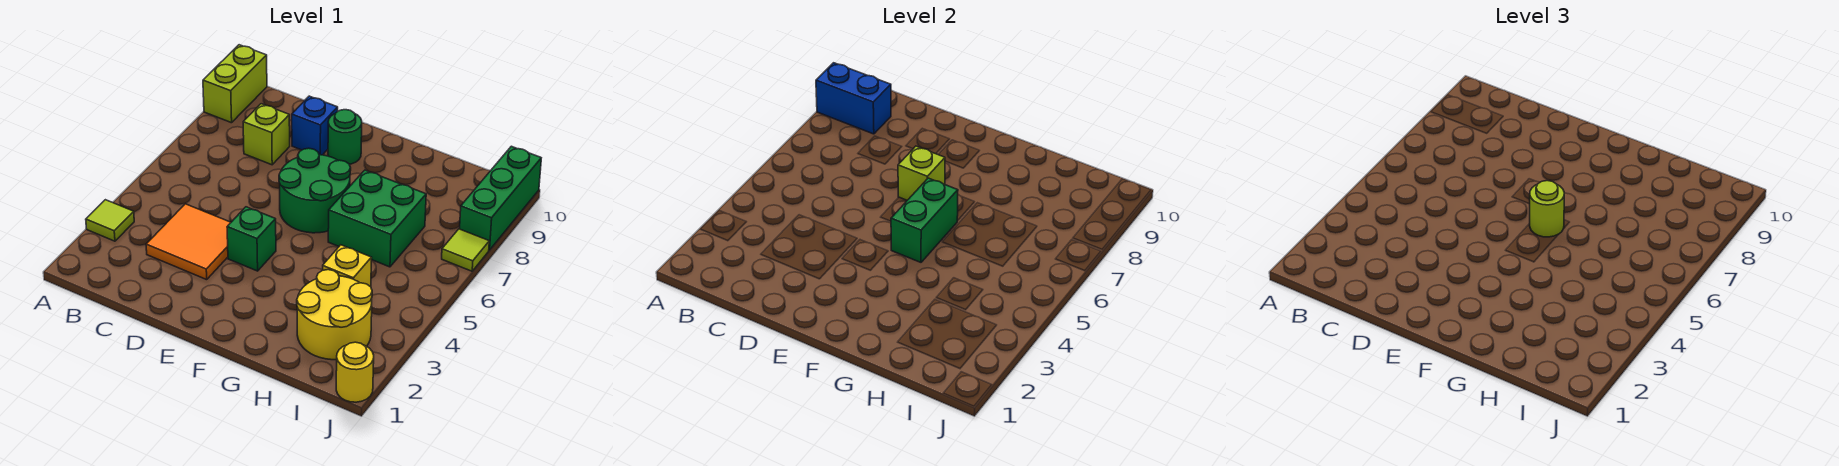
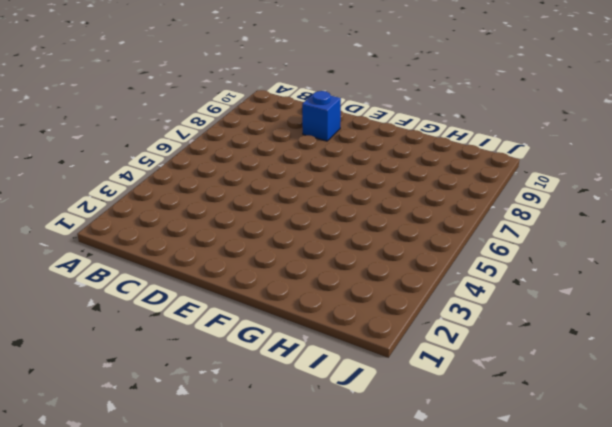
none -> lime 1x1 tile [86,200,134,241]
none -> lime 1x2 brick [203,45,267,123]
none -> orange 2x2 tile [146,204,231,280]

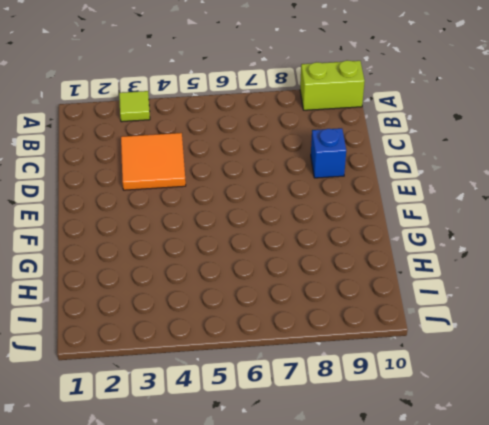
none -> lime 1x1 brick [243,104,290,165]
none -> green 1x1 brick [227,207,276,271]
none -> green 2x2 round brick [279,148,351,233]

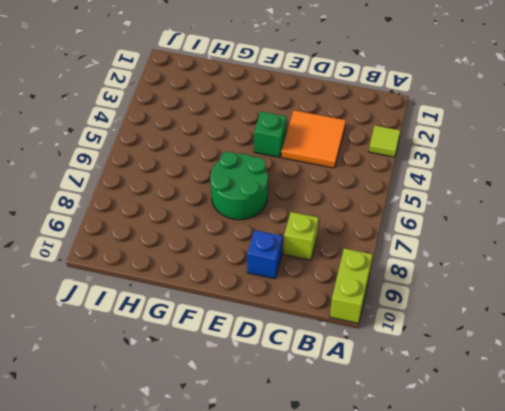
none -> green 1x1 round brick [328,110,362,164]
none -> green 2x2 brick [328,170,426,267]
none -> yellow 2x2 round brick [297,270,372,360]

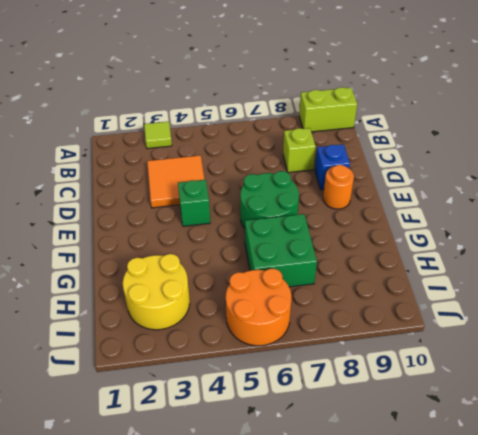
orange 1x1 round brick [323,165,354,209] -> green 1x1 round brick [328,110,362,164]
orange 2x2 round brick [226,269,292,346] -> none
none -> yellow 1x1 brick [323,245,372,287]
none -> yellow 1x1 round brick [336,342,374,402]
none -> lime 1x1 tile [442,229,489,271]

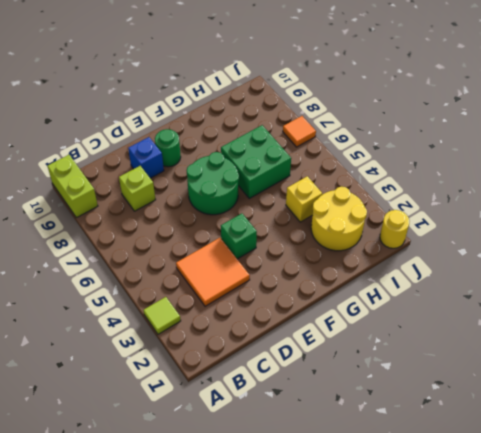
orange 1x1 tile [283,116,316,147] -> lime 1x1 tile [442,229,489,271]
none -> green 1x3 brick [460,146,541,250]
none -> blue 1x2 brick [816,63,891,134]
none -> lime 1x1 brick [898,146,945,200]

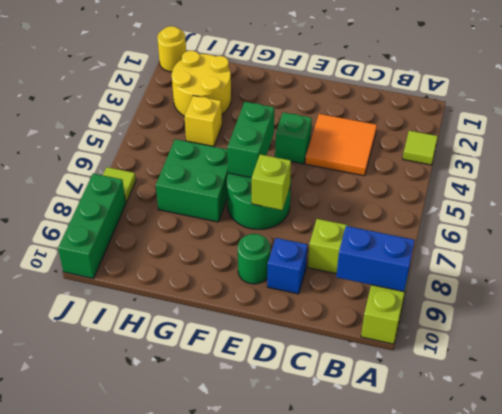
none -> lime 1x1 round brick [1530,181,1564,237]

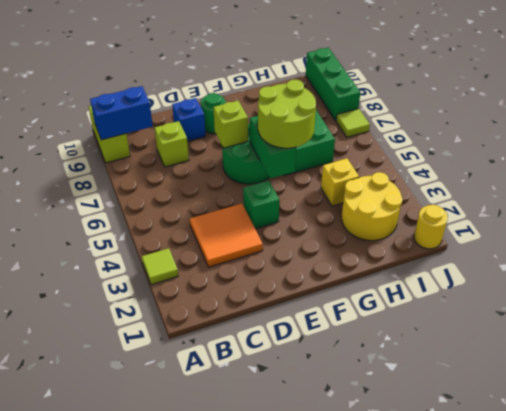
lime 2x2 round brick [258,80,316,148] -> lime 1x1 round brick [1530,181,1564,237]

